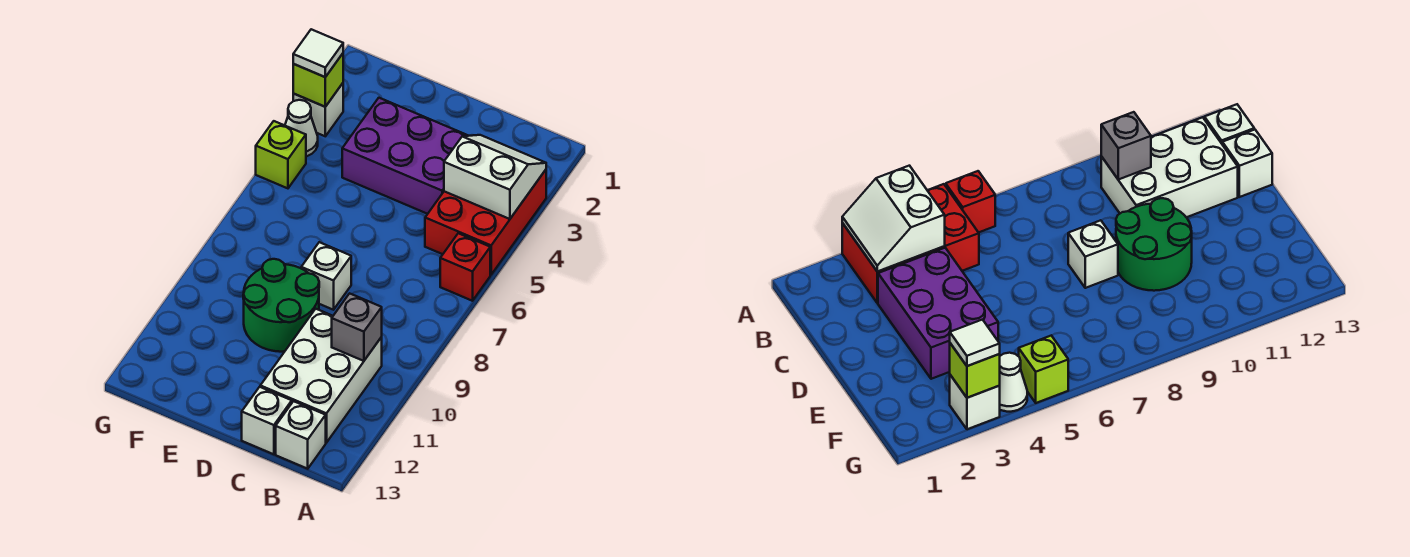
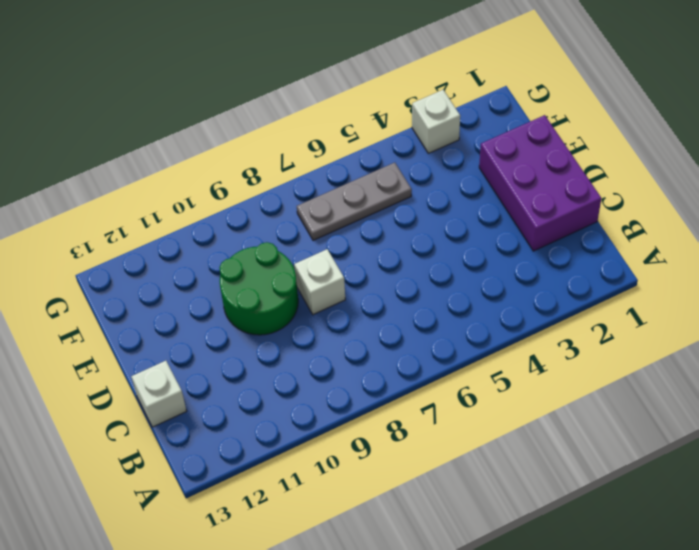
purple 2x3 brick [479,115,601,251] -> purple 2x3 brick moved to [342,98,468,214]
grey 1x3 plate [297,163,412,240] -> none
none -> red 2x3 brick [425,170,546,275]
none -> red 1x1 brick [440,233,490,301]
none -> white 2x3 brick [260,309,382,443]

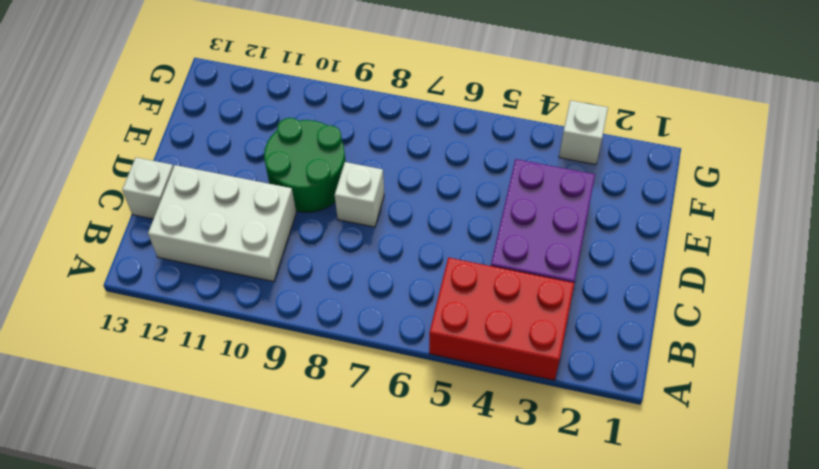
none -> red 1x1 brick [440,233,490,301]
none -> white 1x1 brick [276,401,326,469]
none -> white 1x1 cone [285,100,318,156]

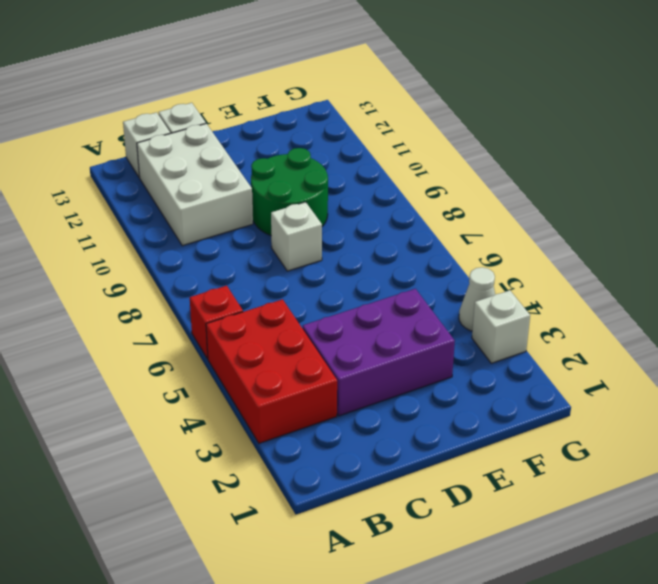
none -> lime 1x1 brick [256,121,306,188]
none -> white 2x2 slope [444,135,546,219]
none -> grey 1x1 brick [332,293,382,361]

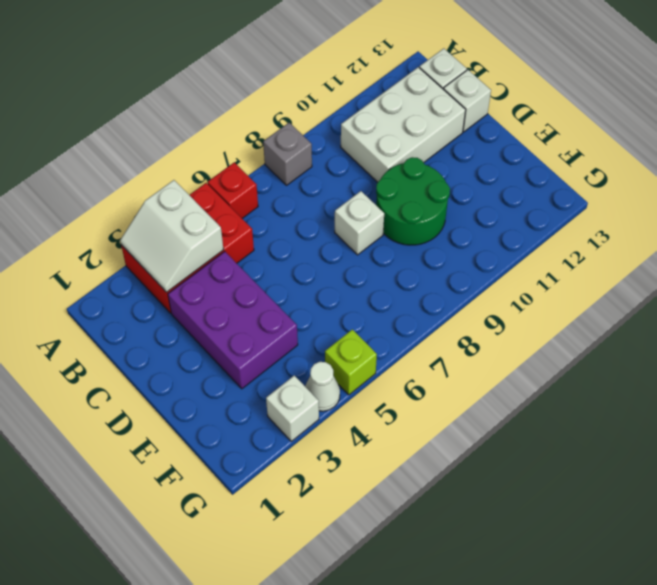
grey 1x1 brick [263,123,312,185] -> grey 1x1 brick moved to [332,293,382,361]
none -> lime 1x1 brick [293,54,343,107]
none -> white 1x1 tile [293,29,343,77]

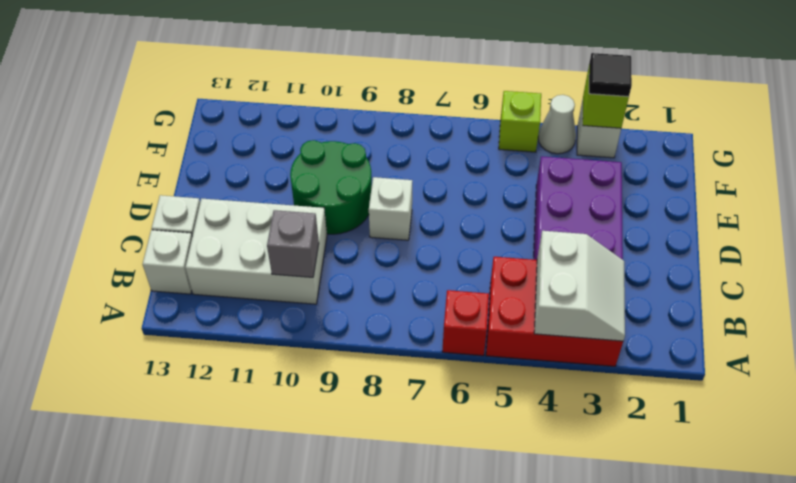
black 1x1 tile [589,53,632,97] -> white 1x1 tile [293,29,343,77]

